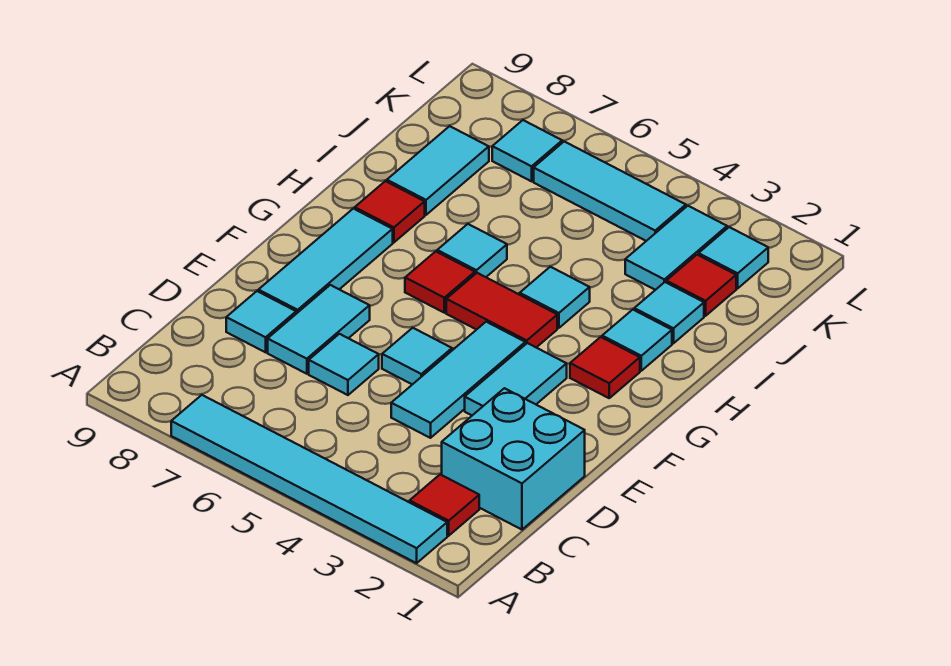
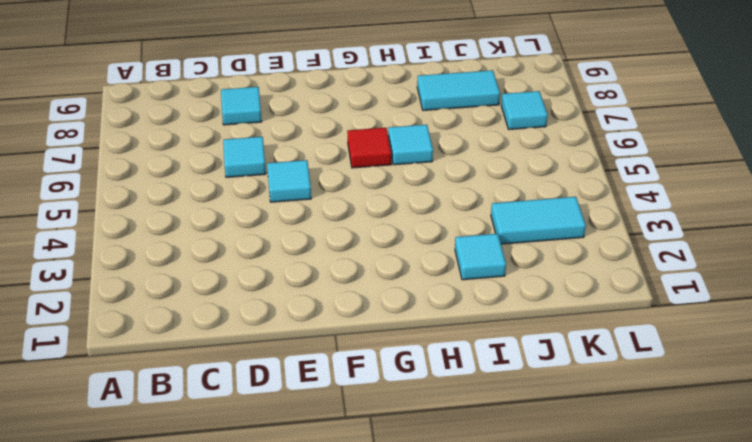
none -> cyan 1x6 tile [171,395,447,563]
none -> red 1x1 tile [410,474,479,536]
none -> cyan 2x2 brick [442,388,585,530]

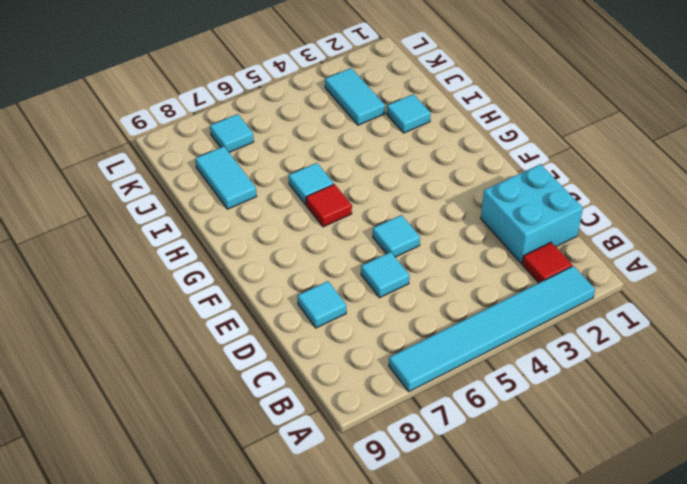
none -> cyan 1x3 tile [391,322,525,438]
none -> cyan 1x2 tile [268,285,370,374]
none -> cyan 1x2 tile [465,343,567,415]

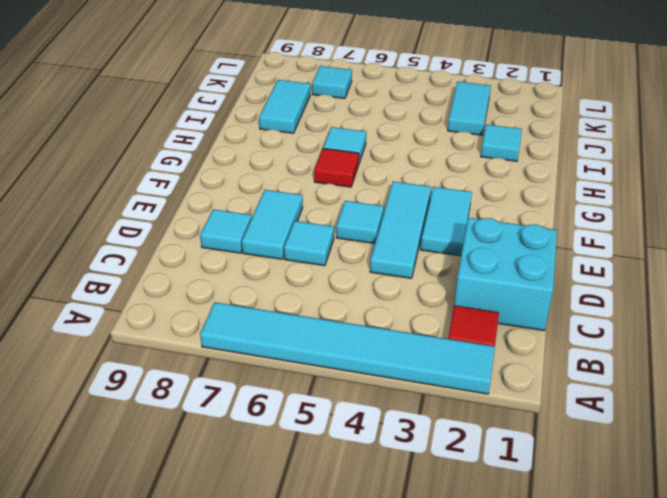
none -> cyan 1x3 tile [258,209,393,314]
none -> red 1x1 tile [570,337,640,398]
none -> red 1x2 tile [446,273,557,348]

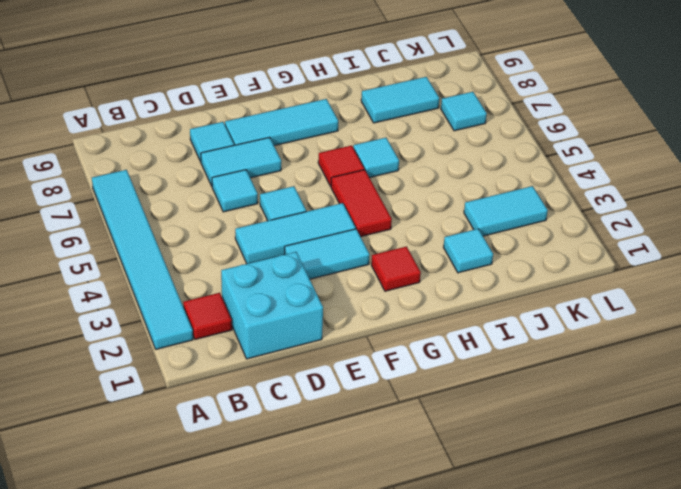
none -> cyan 1x1 tile [602,310,672,371]
none -> cyan 1x1 tile [520,267,590,328]
none -> red 1x1 tile [355,181,425,242]

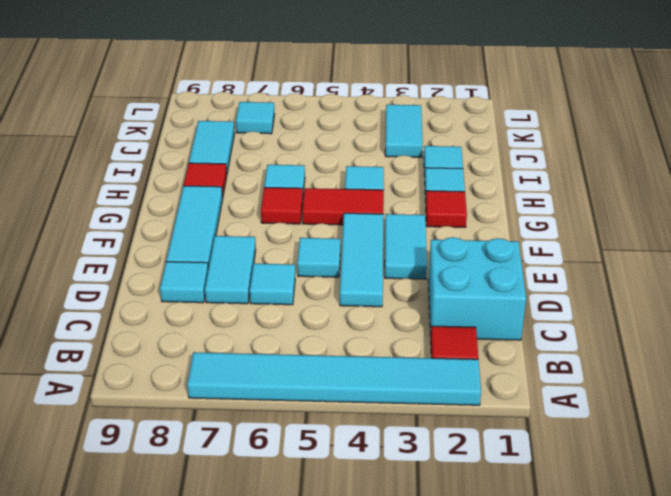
none -> red 1x1 tile [666,255,736,316]
none -> cyan 1x1 tile [699,227,768,288]
none -> cyan 1x3 tile [534,142,686,241]

